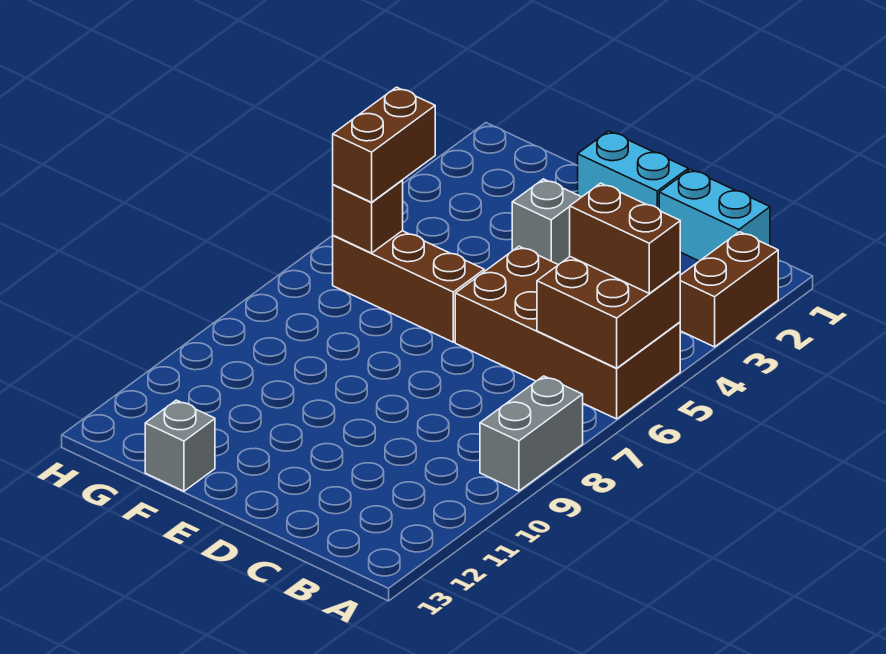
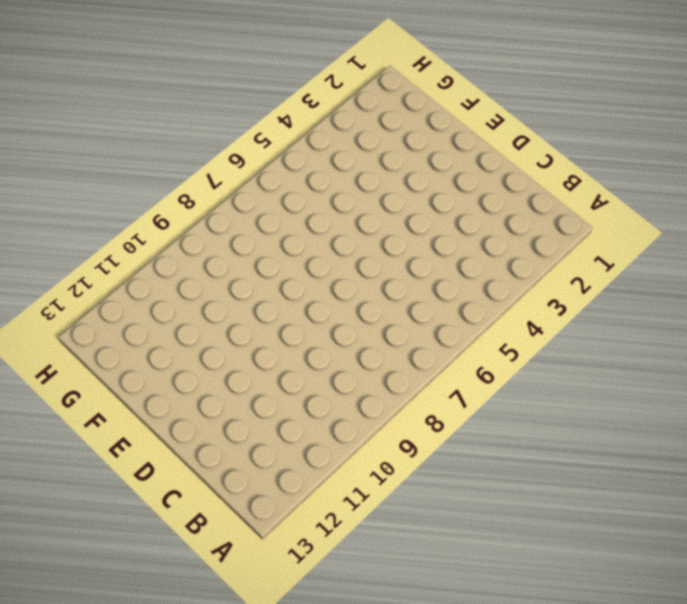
none -> brown 1x2 brick [680,232,778,347]
none -> brown 2x4 brick [455,246,680,419]
none -> grey 1x2 brick [480,376,583,491]

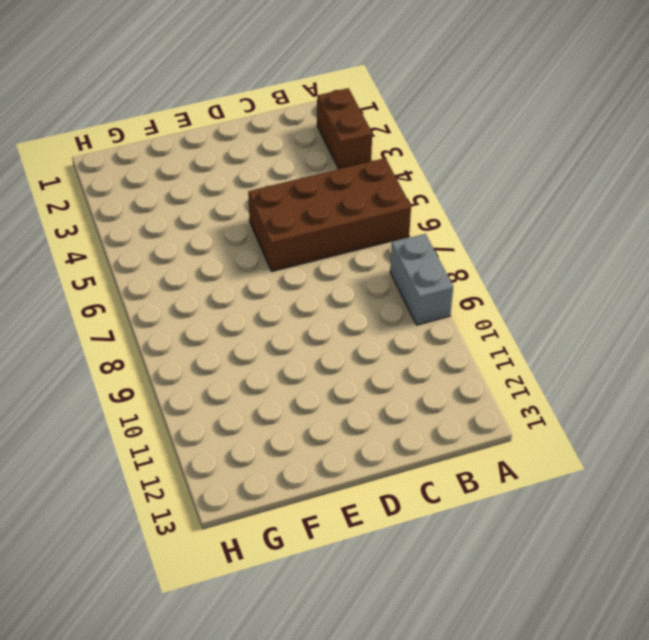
none -> cyan 1x2 brick [659,169,770,261]
none -> cyan 1x2 brick [578,131,688,209]
none -> grey 1x1 brick [512,179,581,265]

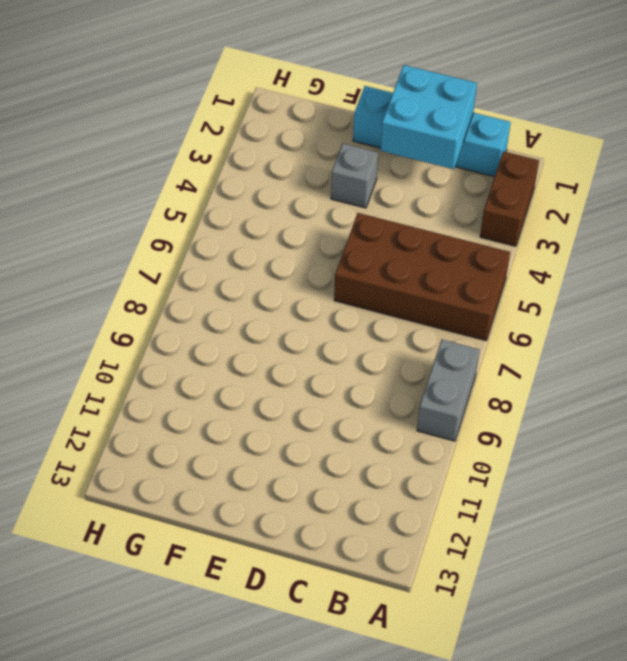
cyan 2x2 brick [381,65,477,169] -> none
none -> brown 1x3 brick [333,231,484,342]
none -> grey 1x1 brick [145,400,215,491]
none -> brown 2x2 brick [537,257,680,368]

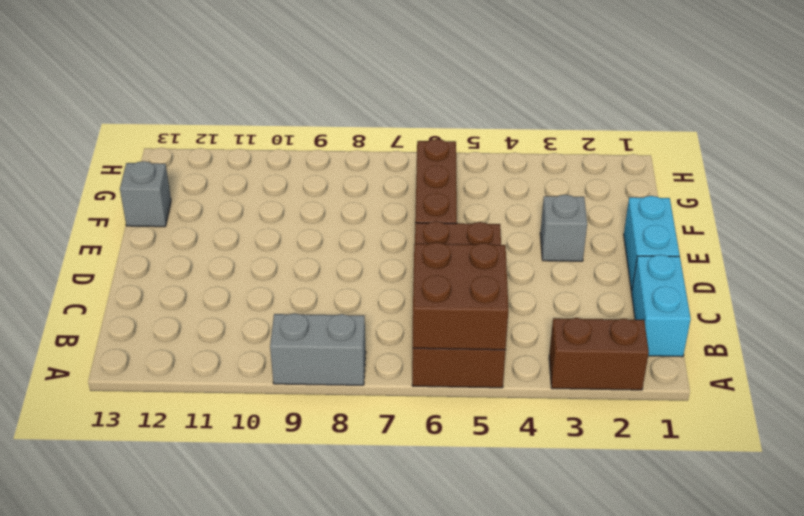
none -> brown 1x1 brick [333,180,403,253]
none -> brown 1x2 brick [570,183,680,293]
none -> brown 1x2 brick [333,87,435,202]

